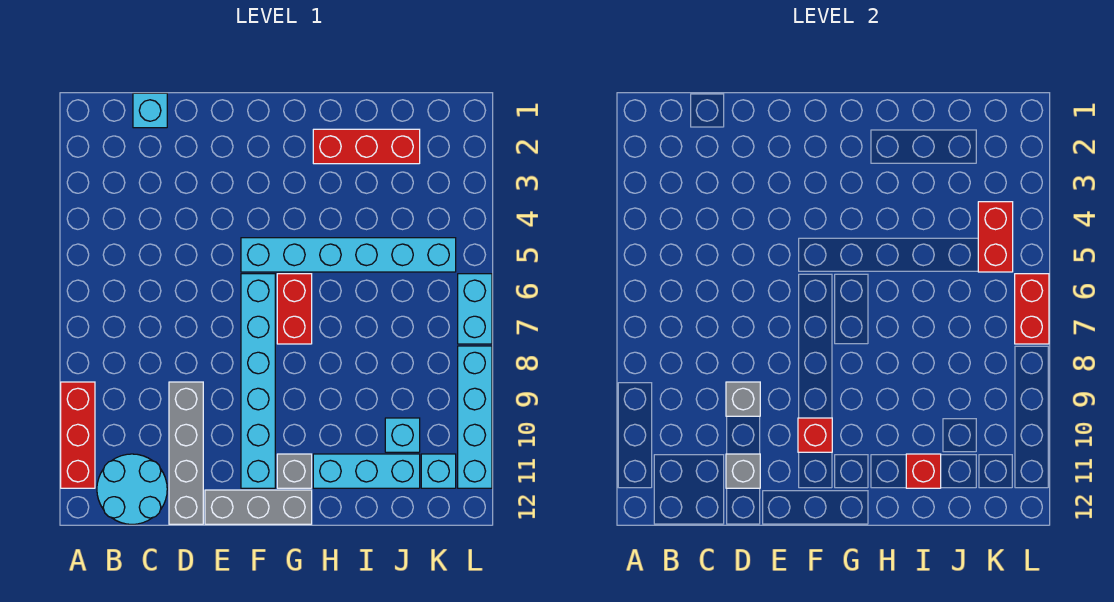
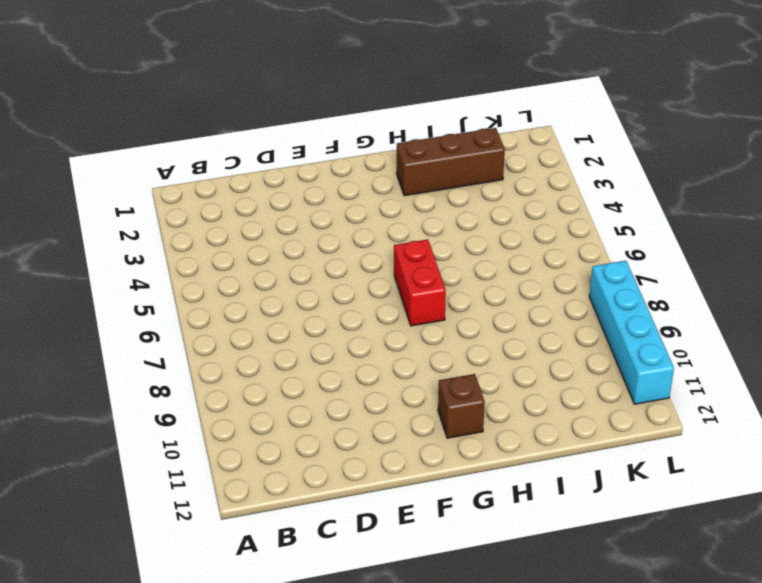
brown 1x1 brick [438,374,485,438] -> grey 1x1 brick [277,454,312,488]
brown 1x3 brick [397,128,505,196] -> red 1x3 brick [313,129,420,164]
none -> red 1x3 brick [61,382,95,488]
none -> cyan 2x2 round brick [97,454,167,524]
none -> cyan 1x1 brick [133,93,167,128]

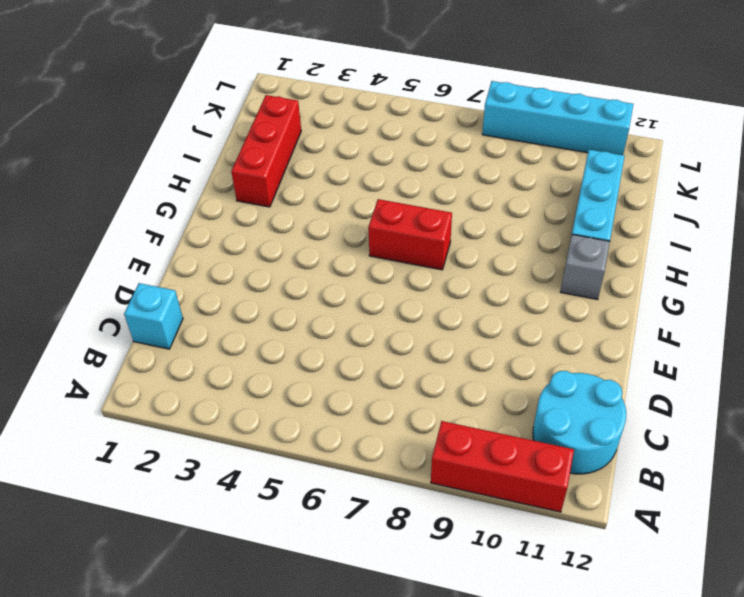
none -> grey 1x4 brick [169,382,203,524]
none -> grey 1x3 brick [205,490,312,524]
none -> cyan 1x6 brick [241,238,456,272]

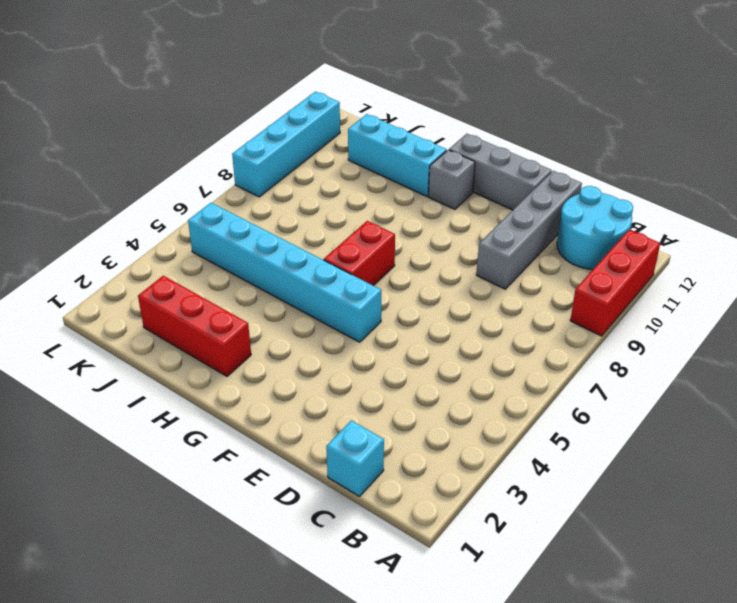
none -> cyan 1x6 brick [241,274,275,488]
none -> cyan 1x1 brick [385,418,420,452]
none -> cyan 1x1 brick [421,454,456,488]

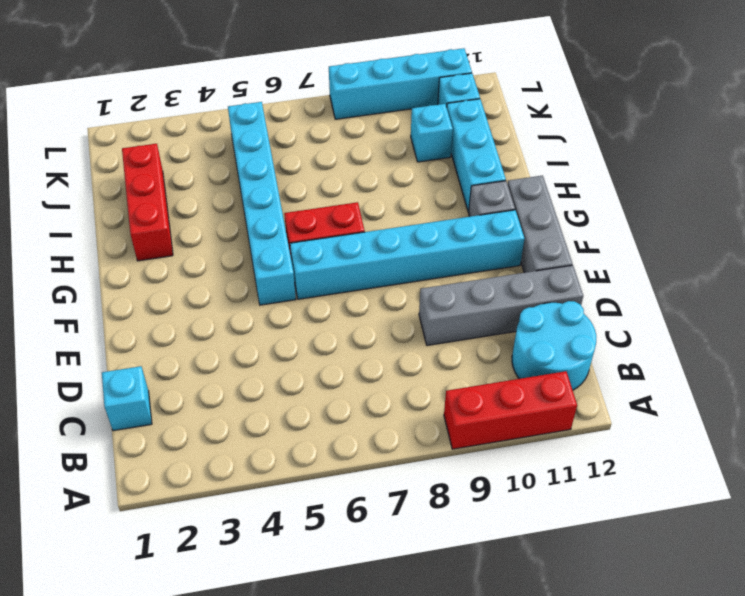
none -> cyan 1x2 brick [458,274,492,344]
none -> grey 1x1 brick [726,382,760,416]
none -> grey 1x1 brick [726,454,760,488]

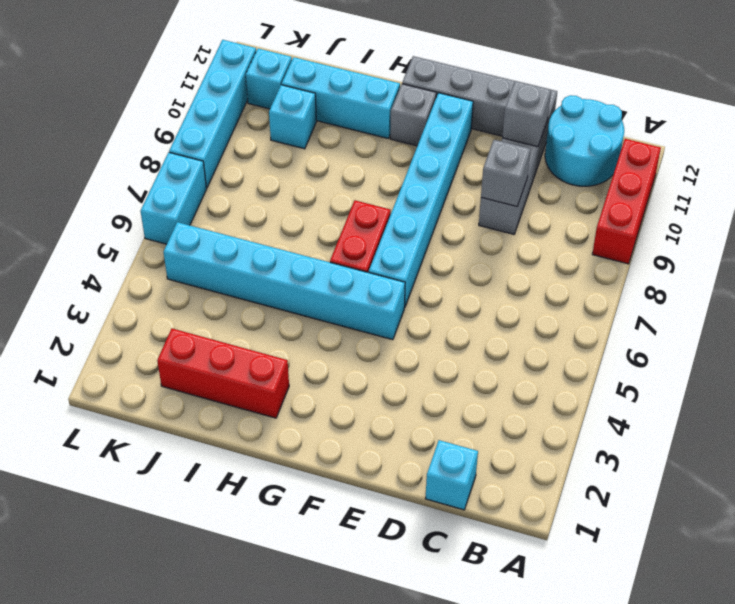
none -> red 1x1 brick [798,418,832,452]
none -> red 1x1 brick [906,454,941,488]
none -> red 1x2 brick [978,202,1013,272]

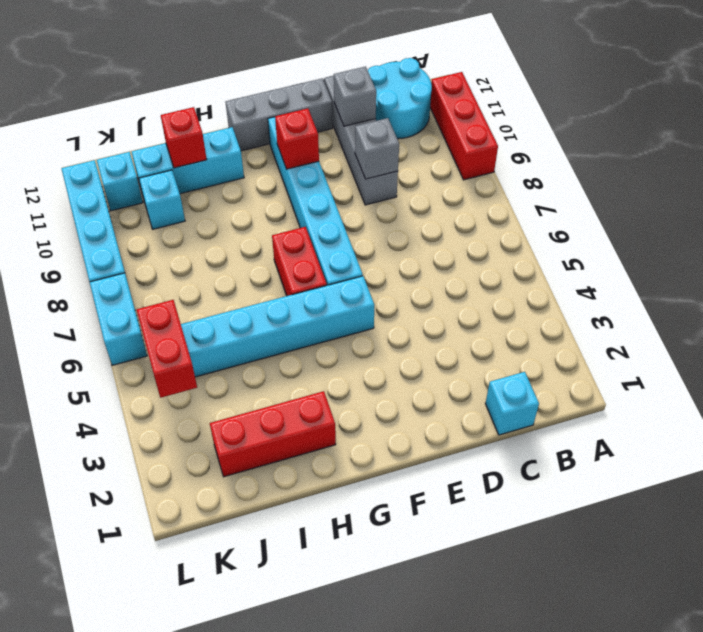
none -> grey 1x1 brick [277,454,312,488]
none -> red 1x2 brick [1015,274,1049,344]

